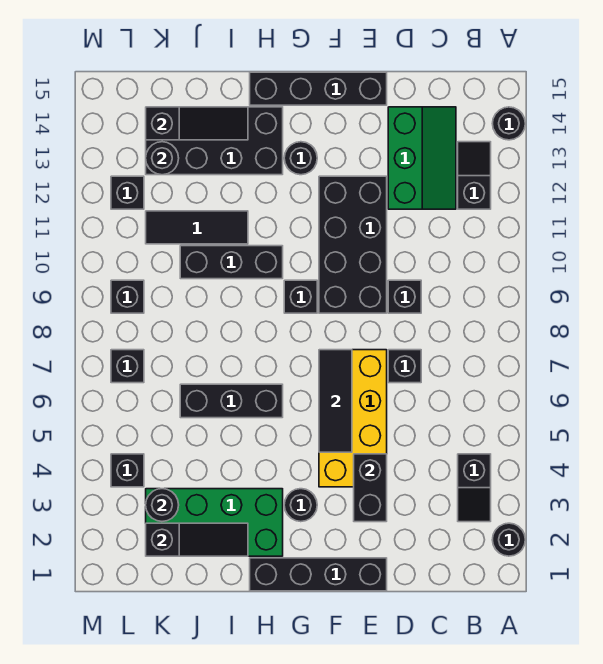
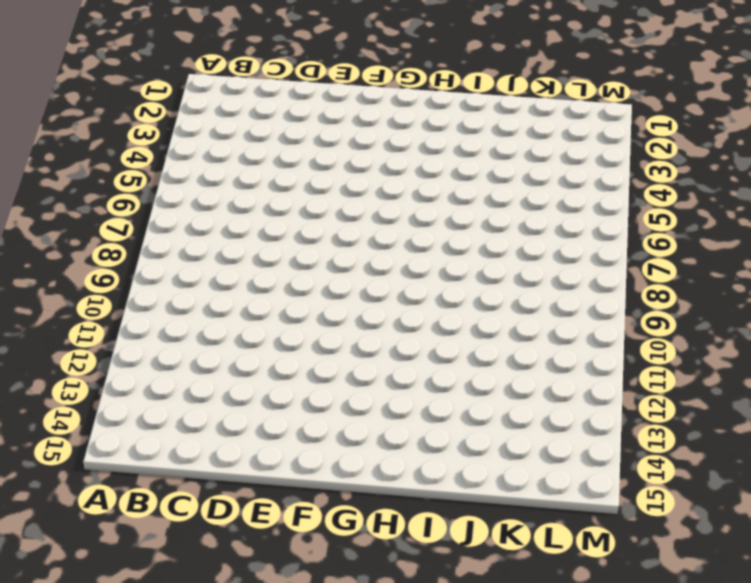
none -> black 1x1 round brick [492,523,525,556]
none -> black 1x1 round brick [492,107,525,140]
none -> black 1x2 slope [458,454,491,522]

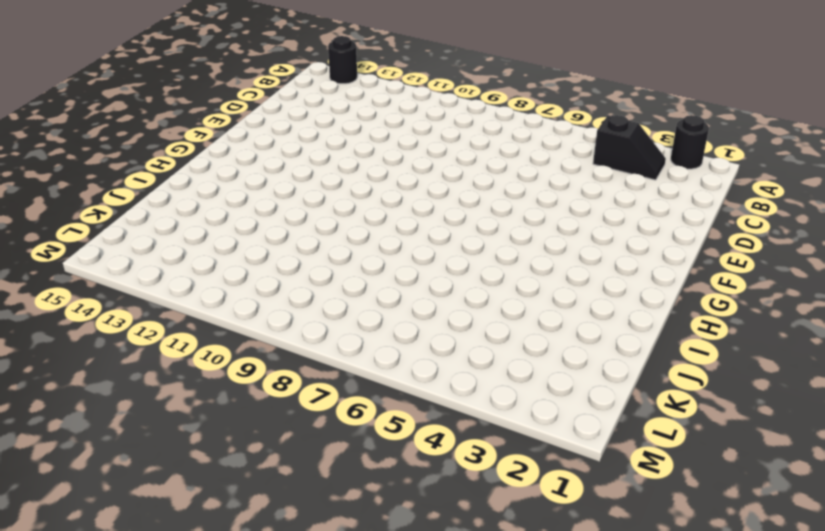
none -> black 1x2 slope [458,142,491,209]
none -> green 2x3 slope [388,107,456,209]
none -> black 1x1 brick [388,350,421,383]

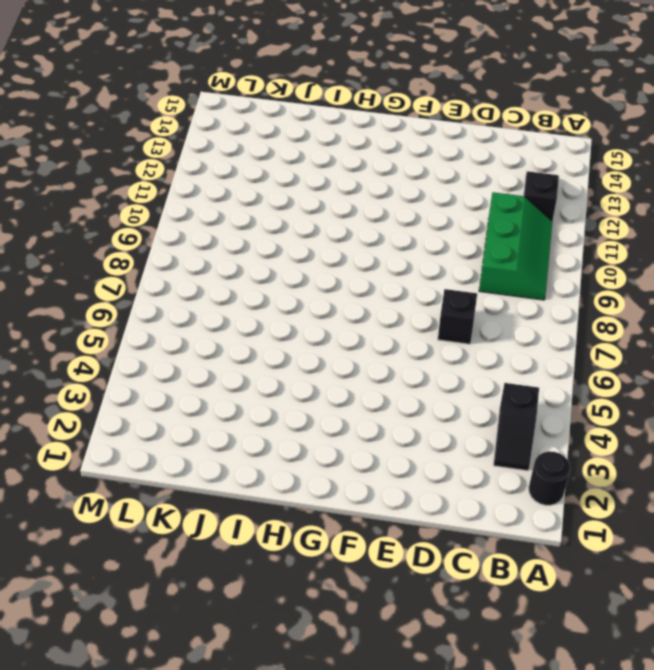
green 2x3 slope [479,192,552,300] -> green 2x3 slope moved to [388,107,456,209]
none -> black 1x1 round brick [492,107,525,140]
none -> black 1x1 brick [388,280,421,313]
none -> black 1x4 brick [250,558,387,591]

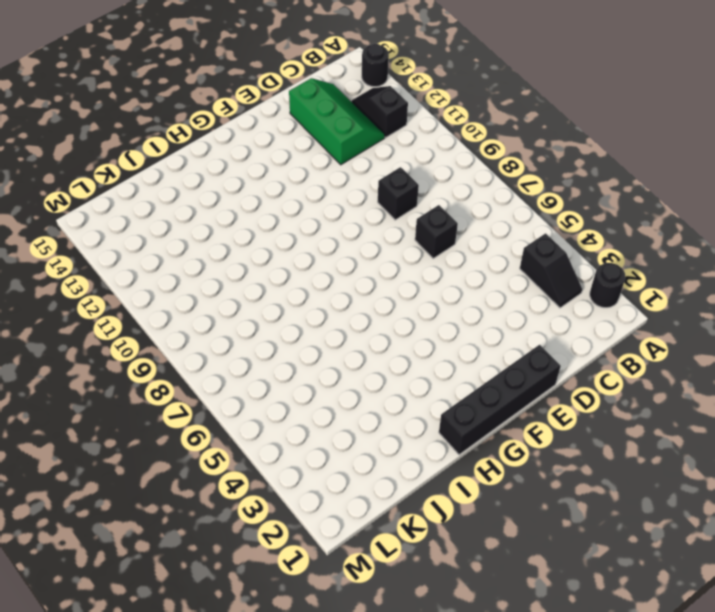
none -> yellow 2x4 brick [319,350,387,487]
none -> black 2x4 brick [319,176,387,313]
none -> black 1x4 brick [250,72,387,105]

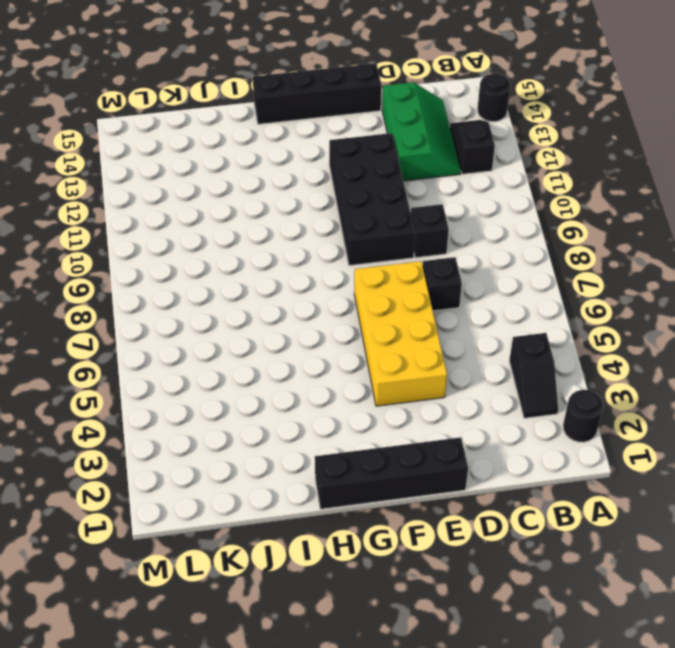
none -> black 1x1 round brick [284,489,317,522]
none -> black 1x1 brick [284,280,317,313]
none -> black 1x1 round brick [284,142,317,175]

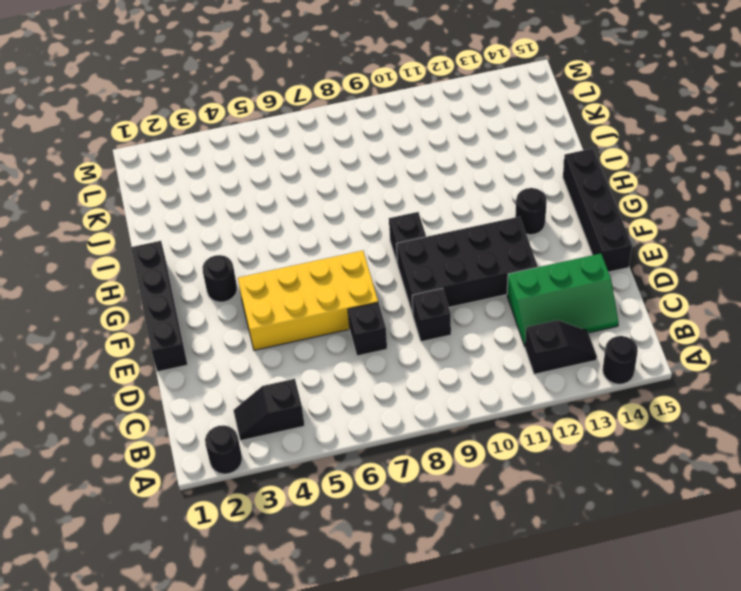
none -> green 2x4 brick [146,489,283,556]
none -> black 1x3 brick [180,384,283,418]
none -> black 1x3 brick [180,246,283,279]

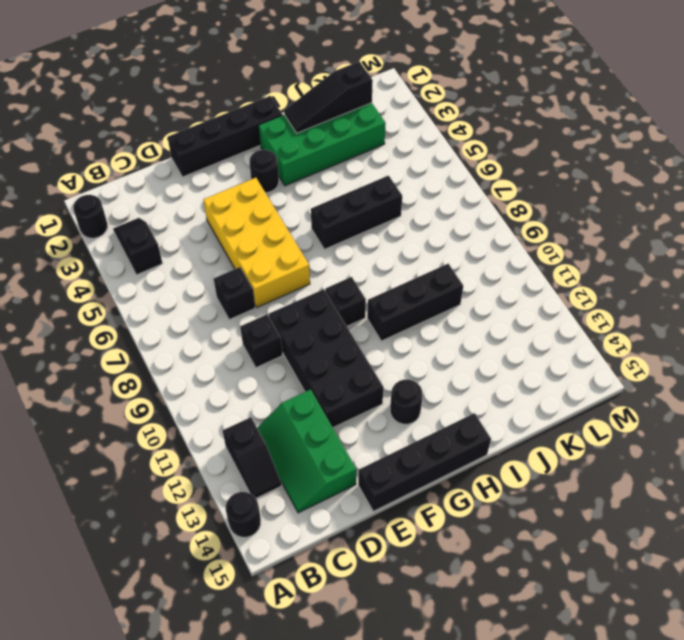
none -> black 2x4 brick [146,107,283,175]
none -> black 1x3 tile [146,211,248,244]
none -> black 1x1 brick [111,454,144,487]

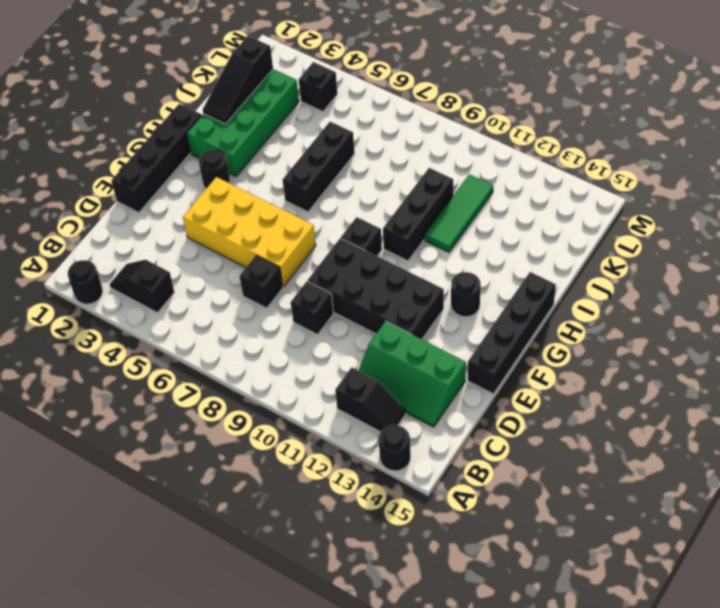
green 1x3 tile [425,174,493,252] -> black 1x3 tile [146,211,248,244]
none -> black 2x4 brick [146,107,283,175]
none -> black 1x1 brick [111,350,144,383]
none -> black 1x1 brick [111,280,144,313]

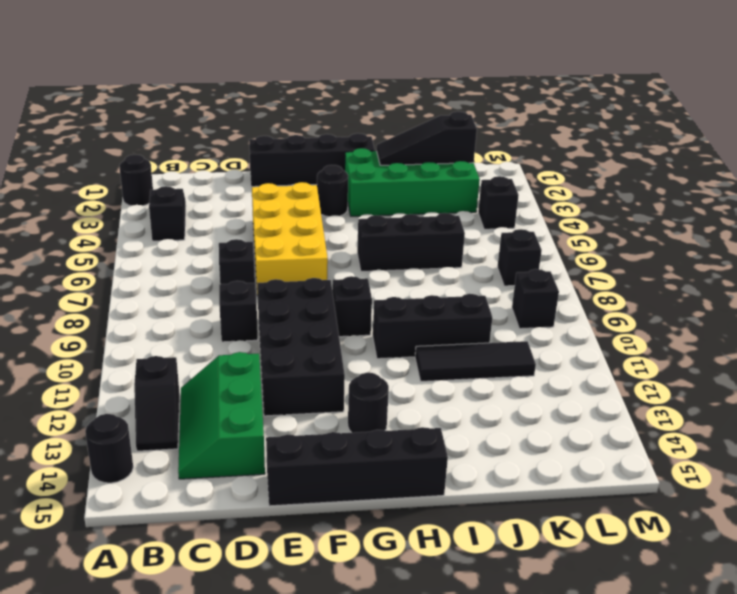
none -> black 2x4 brick [146,107,283,175]
none -> black 1x1 brick [111,176,144,209]
none -> black 1x2 brick [354,454,387,522]

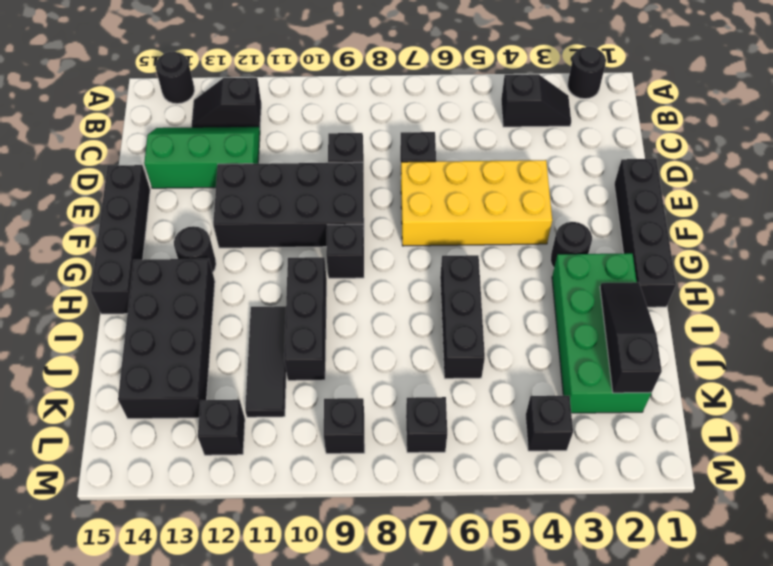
none -> black 1x2 brick [354,454,387,522]
none -> black 1x3 tile [319,350,352,452]
none -> black 1x3 slope [146,107,248,140]

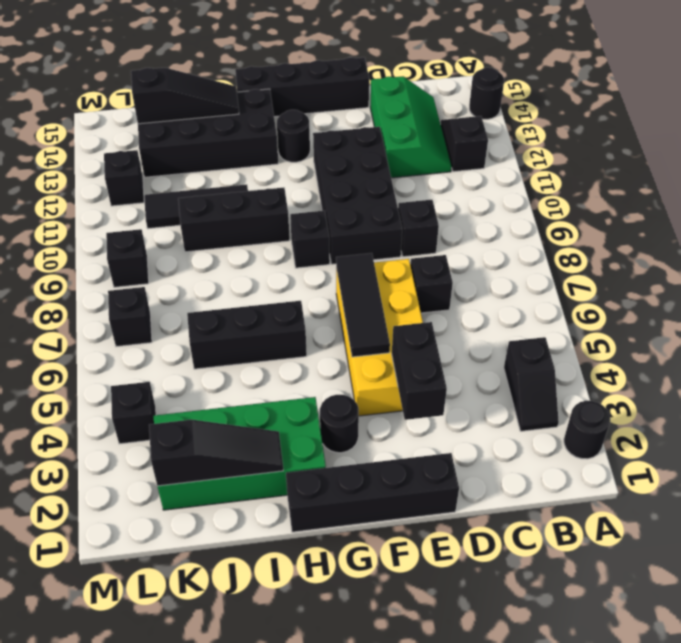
none -> black 1x1 round brick [146,489,179,521]
none -> black 1x1 round brick [146,142,179,175]

